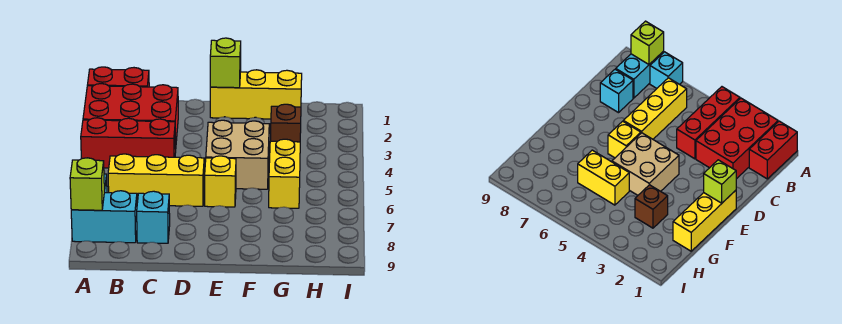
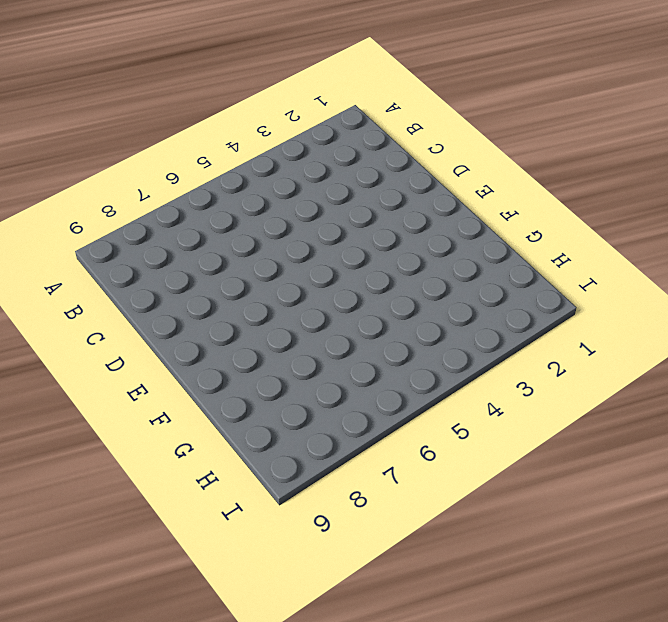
none -> red 1x2 brick [87,67,149,87]
none -> red 2x3 brick [83,84,178,149]
none -> red 1x3 brick [81,118,176,168]

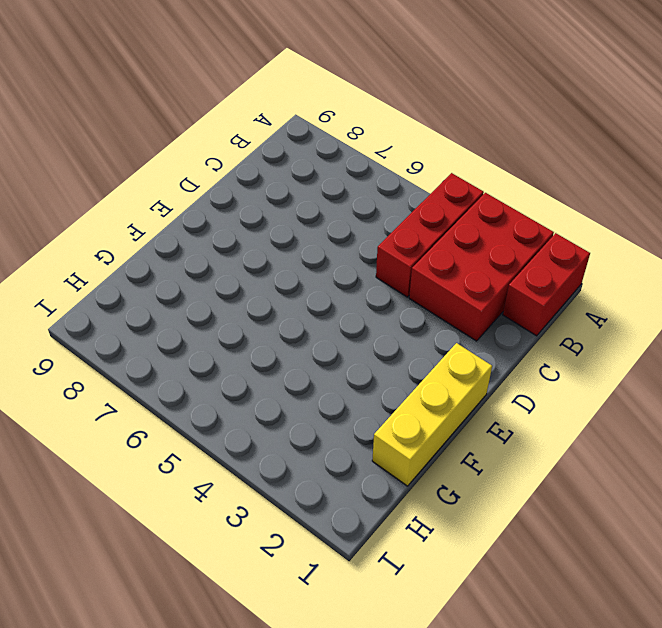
none -> cyan 1x1 brick [650,52,683,88]
none -> cyan 1x2 brick [71,191,137,243]
none -> yellow 1x3 brick [108,154,204,206]

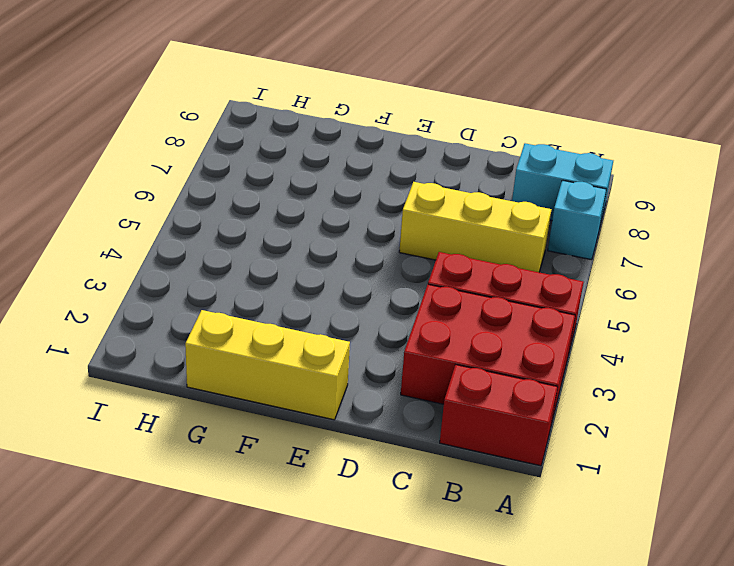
none -> cyan 1x1 brick [137,191,170,243]
none -> tan 2x2 brick [206,120,269,189]
none -> yellow 1x1 brick [205,156,236,207]

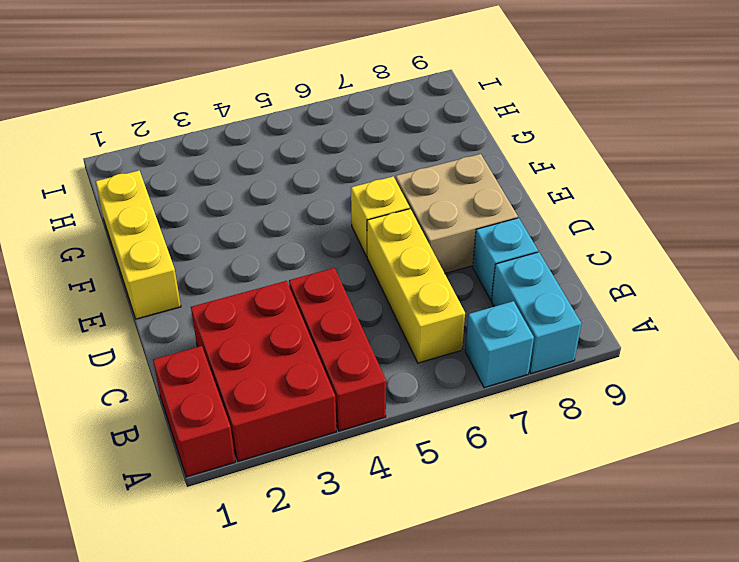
tan 2x2 brick [396,154,518,273] -> tan 2x2 brick moved to [206,120,269,189]
none -> brown 1x1 brick [271,104,301,142]
none -> yellow 1x2 brick [269,139,300,208]
none -> lime 1x1 brick [70,158,105,210]

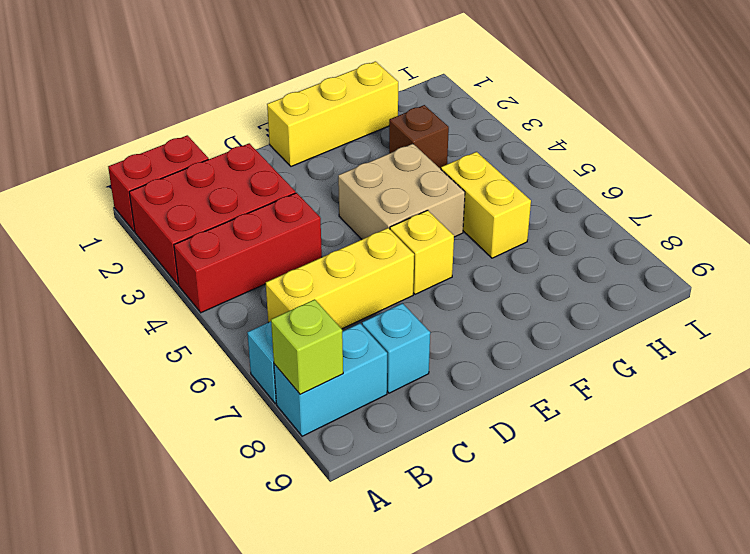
none -> lime 1x1 brick [210,38,241,88]

